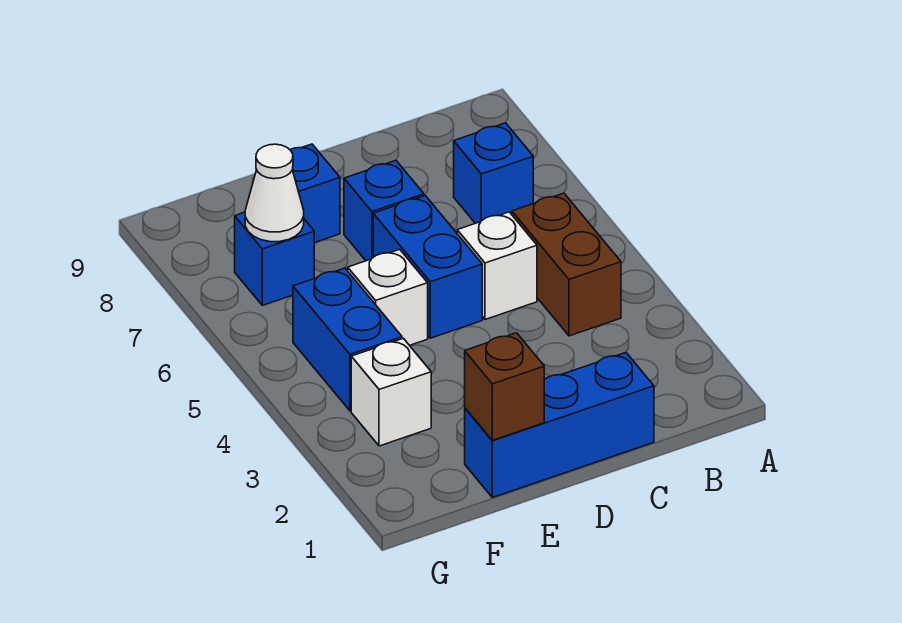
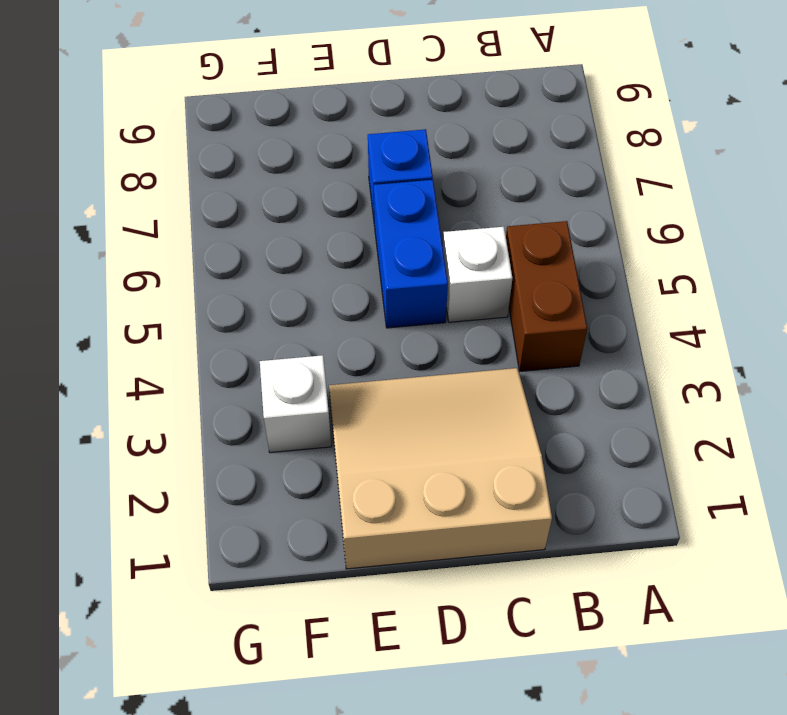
tan 3x3 slope [329,368,552,569] -> blue 1x3 brick [465,352,654,498]
none -> blue 1x1 brick [454,123,533,223]
none -> white 1x1 brick [348,249,428,345]
none -> blue 1x1 brick [290,144,340,243]

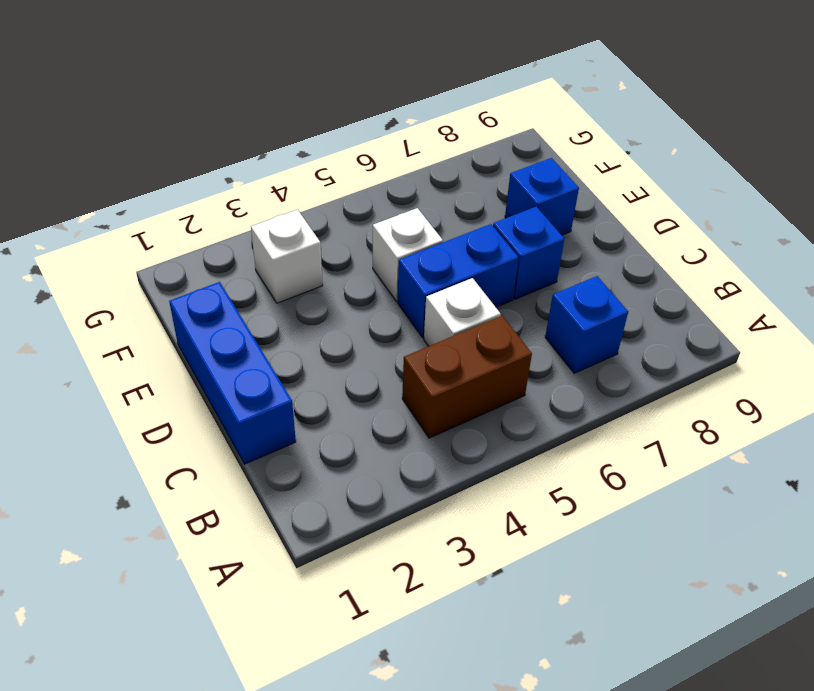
none -> blue 1x2 brick [293,268,402,411]
none -> blue 1x1 brick [235,212,314,305]
none -> brown 1x1 brick [464,333,544,440]

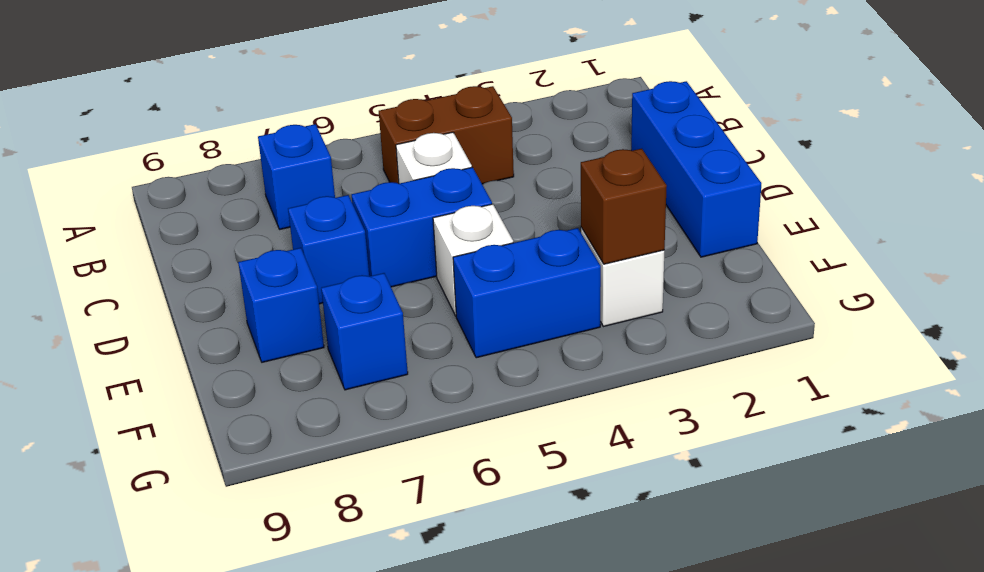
brown 1x1 brick [581,149,667,264] -> brown 1x1 brick moved to [464,333,544,440]
none -> white 1x1 cone [245,144,304,242]

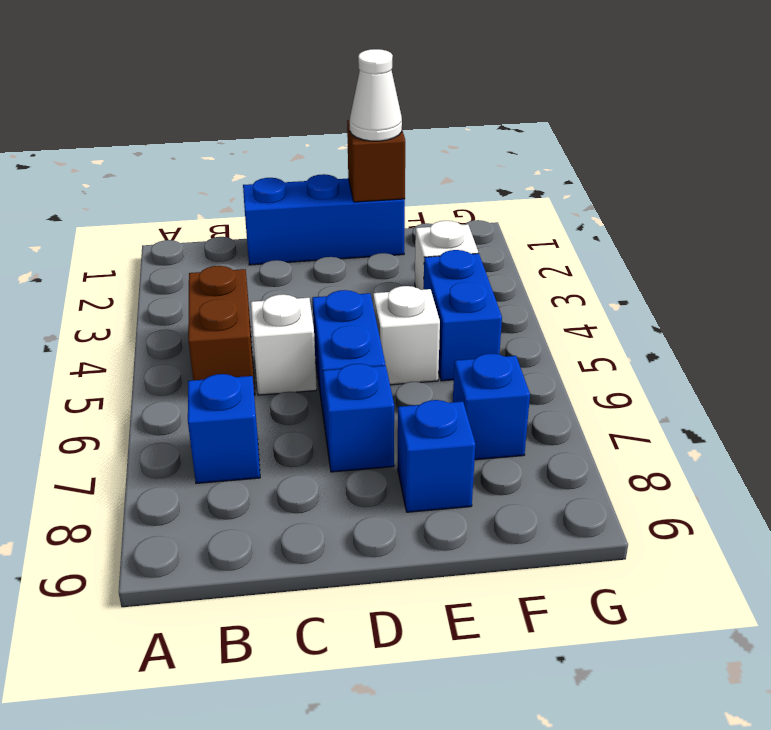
white 1x1 cone [350,49,402,141] -> white 1x1 cone moved to [245,144,304,242]

